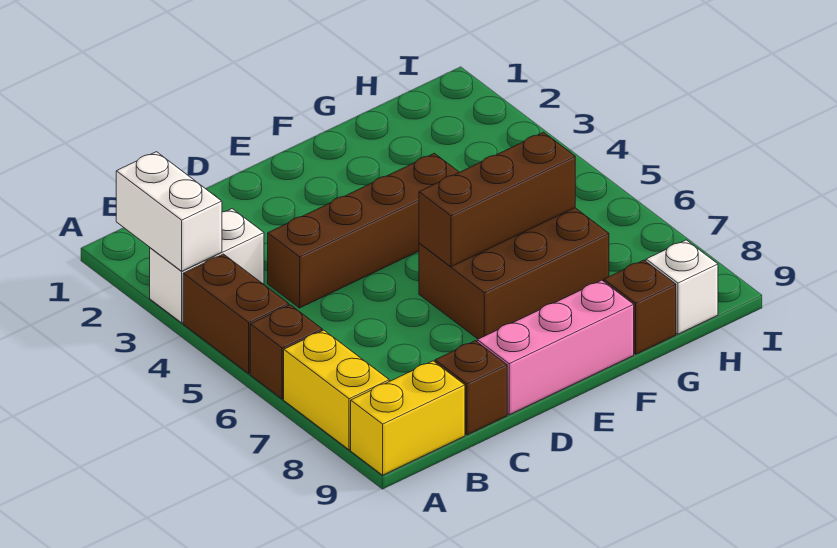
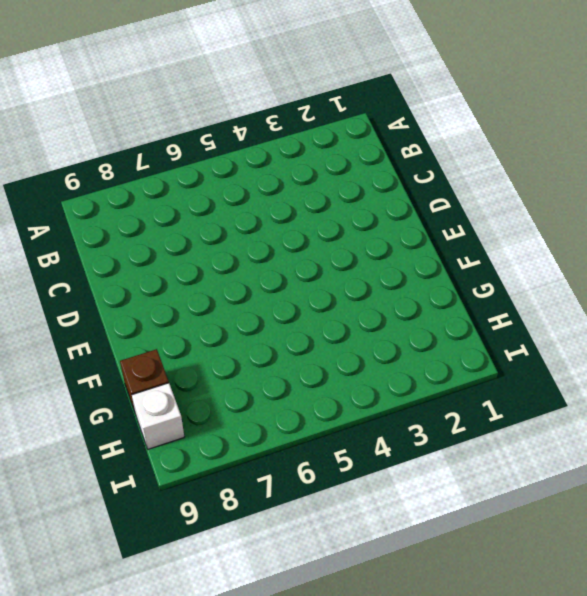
none -> white 1x2 brick [150,209,264,323]
none -> brown 1x2 brick [183,254,289,373]
none -> brown 1x1 brick [250,305,322,399]

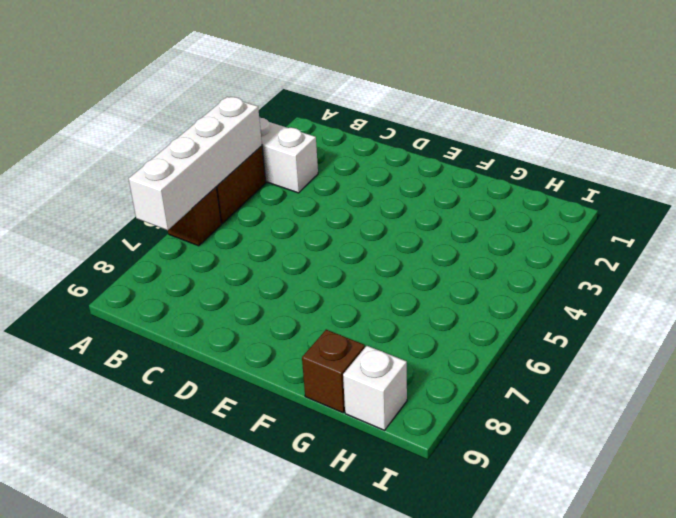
white 1x4 brick [129,97,262,230] -> none
none -> yellow 1x2 brick [284,330,389,450]
none -> yellow 1x2 brick [351,361,465,475]
none -> brown 1x4 brick [268,153,459,308]

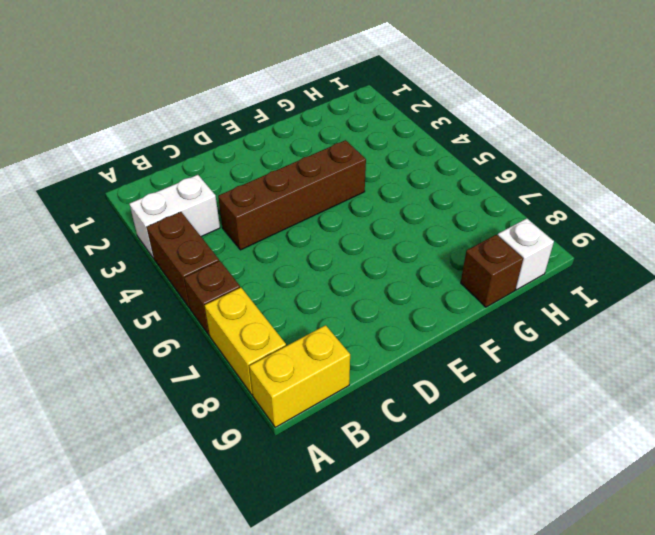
none -> brown 1x1 brick [435,341,507,435]
none -> pink 1x3 brick [477,280,634,415]
none -> brown 2x3 brick [419,208,609,339]

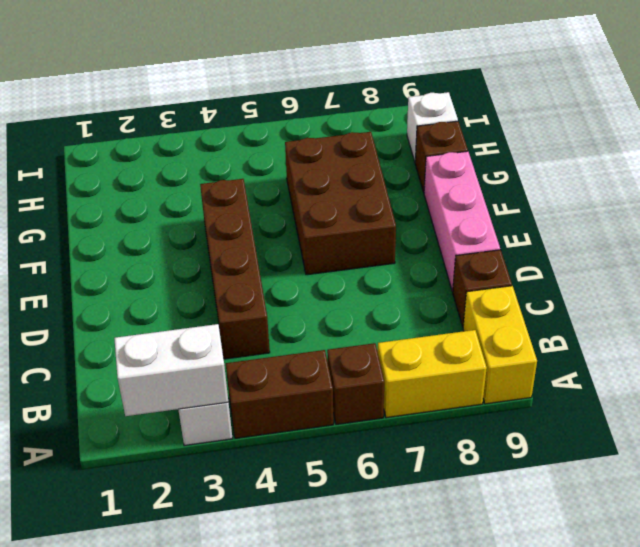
none -> brown 1x3 brick [419,132,575,267]

